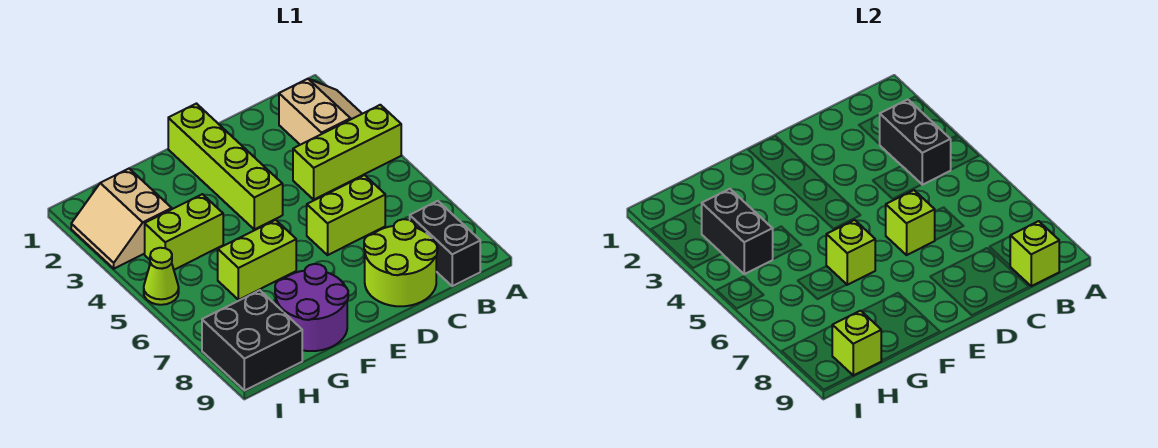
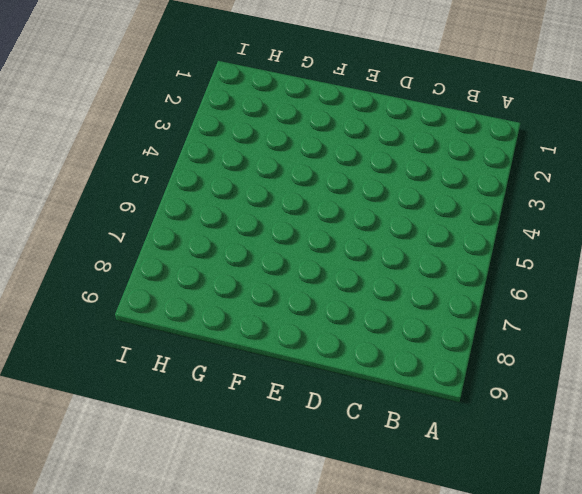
none -> tan 2x2 slope [279,79,362,145]
none -> lime 1x3 brick [293,105,401,199]
none -> black 1x2 brick [410,201,480,286]

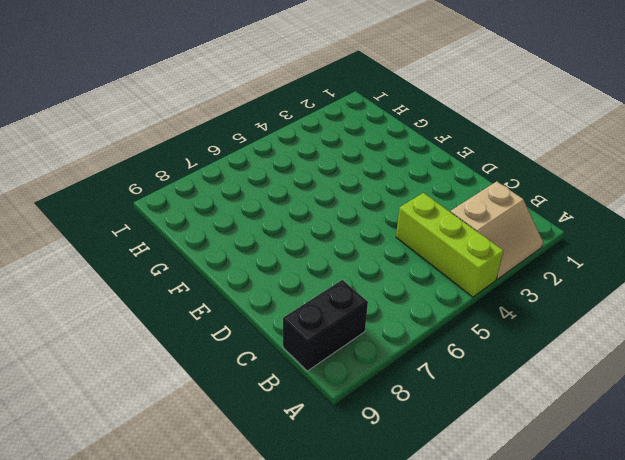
none -> lime 1x2 brick [307,175,385,255]
none -> lime 2x2 round brick [364,219,437,306]
none -> lime 1x4 brick [168,104,283,229]

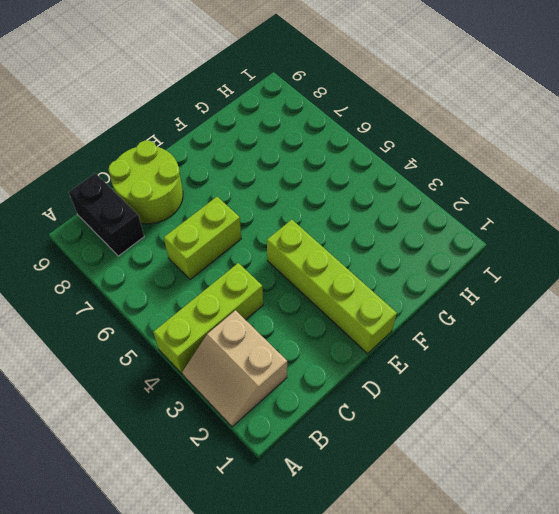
none -> lime 1x2 brick [218,220,296,300]
none -> purple 2x2 round brick [275,264,348,351]
none -> lime 1x2 brick [145,194,223,270]

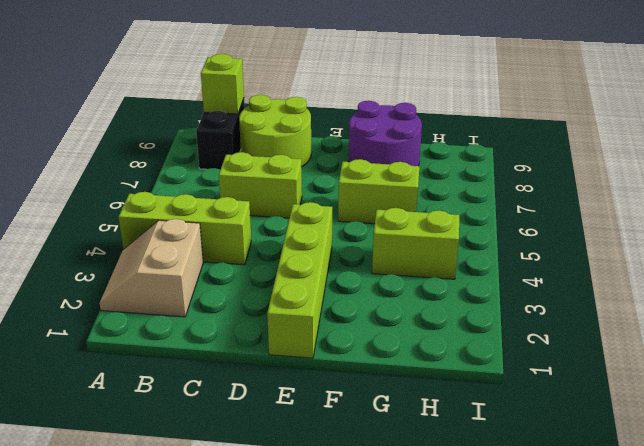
none -> tan 2x2 slope [71,169,172,269]
none -> black 2x2 brick [202,290,302,391]
none -> lime 1x1 cone [144,248,179,305]

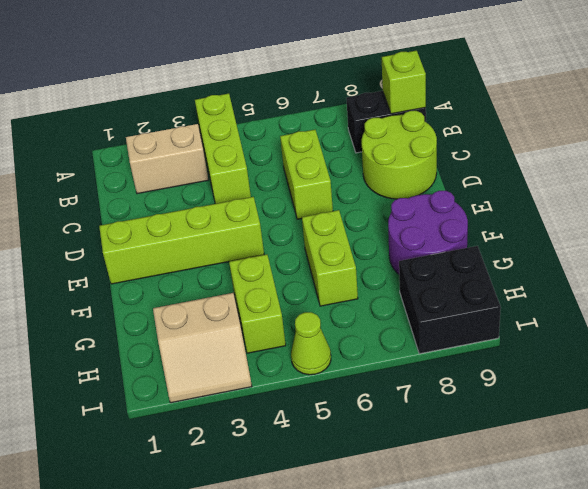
none -> black 1x2 brick [880,100,951,185]
none -> lime 1x1 brick [886,190,935,255]
none -> lime 1x1 brick [826,220,875,285]

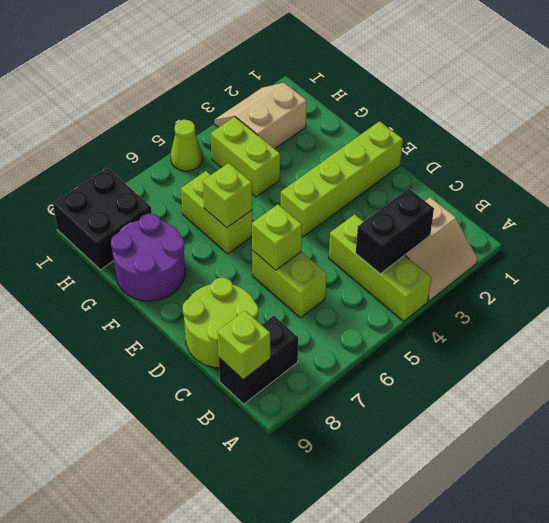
none -> black 1x2 brick [702,189,773,274]
none -> lime 1x1 brick [832,311,881,375]

